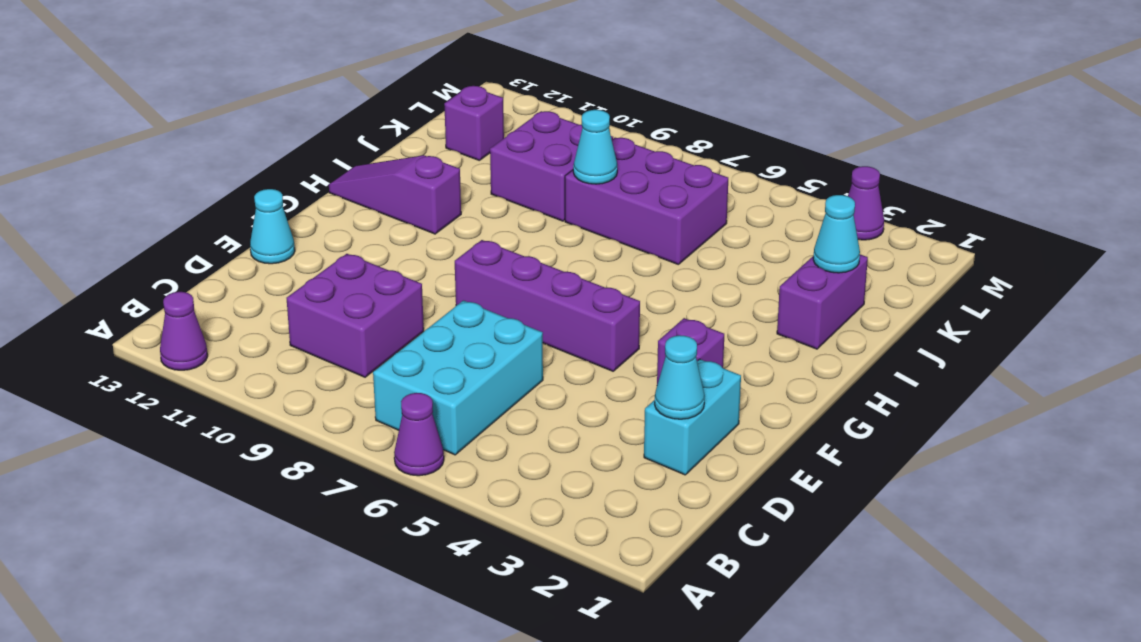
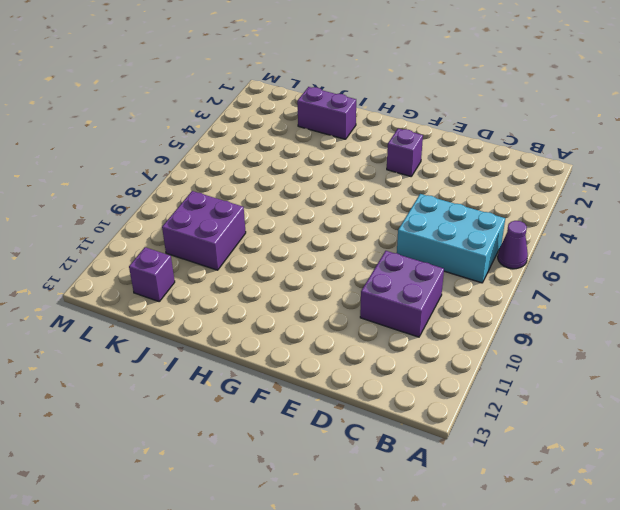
none -> purple 1x1 cone [160,292,208,370]
none -> cyan 1x2 brick [644,359,741,475]
none -> cyan 1x1 cone [250,189,295,264]

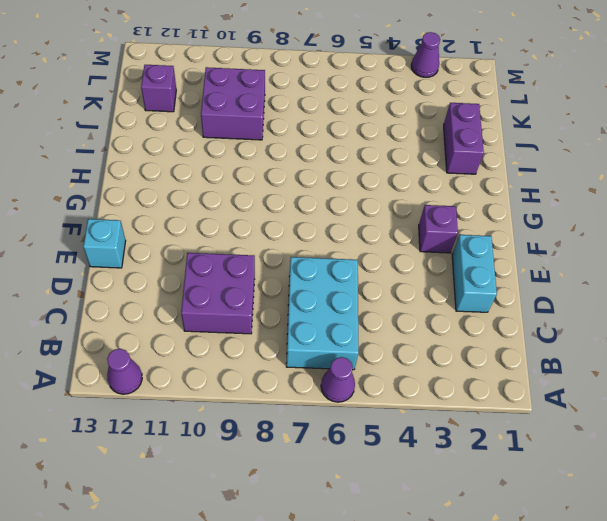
cyan 1x1 brick [83,219,126,268] -> cyan 1x1 cone [250,189,295,264]
none -> purple 1x4 brick [455,240,640,371]
none -> purple 1x3 slope [329,155,461,234]
none -> purple 2x3 brick [565,138,728,264]

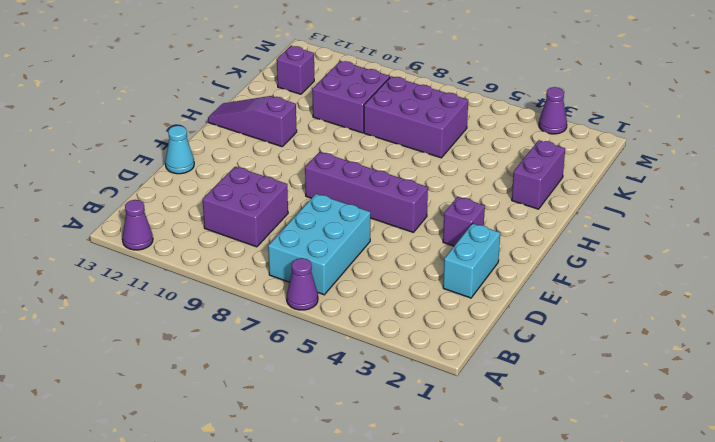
none -> cyan 1x1 cone [655,335,705,419]
none -> cyan 1x1 cone [813,195,860,273]
none -> cyan 1x1 cone [573,110,617,184]

